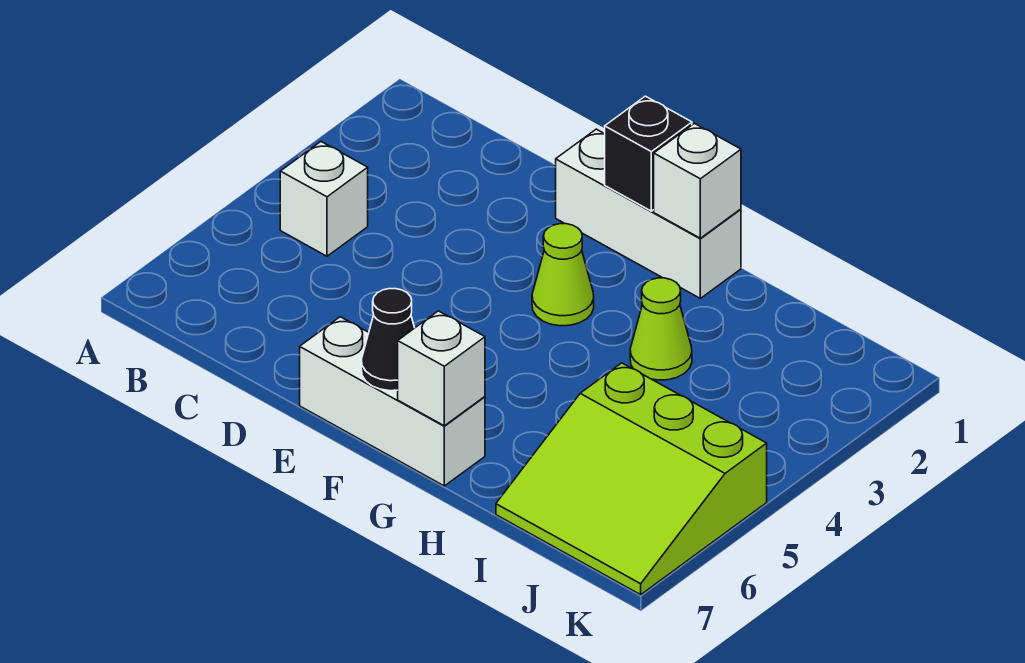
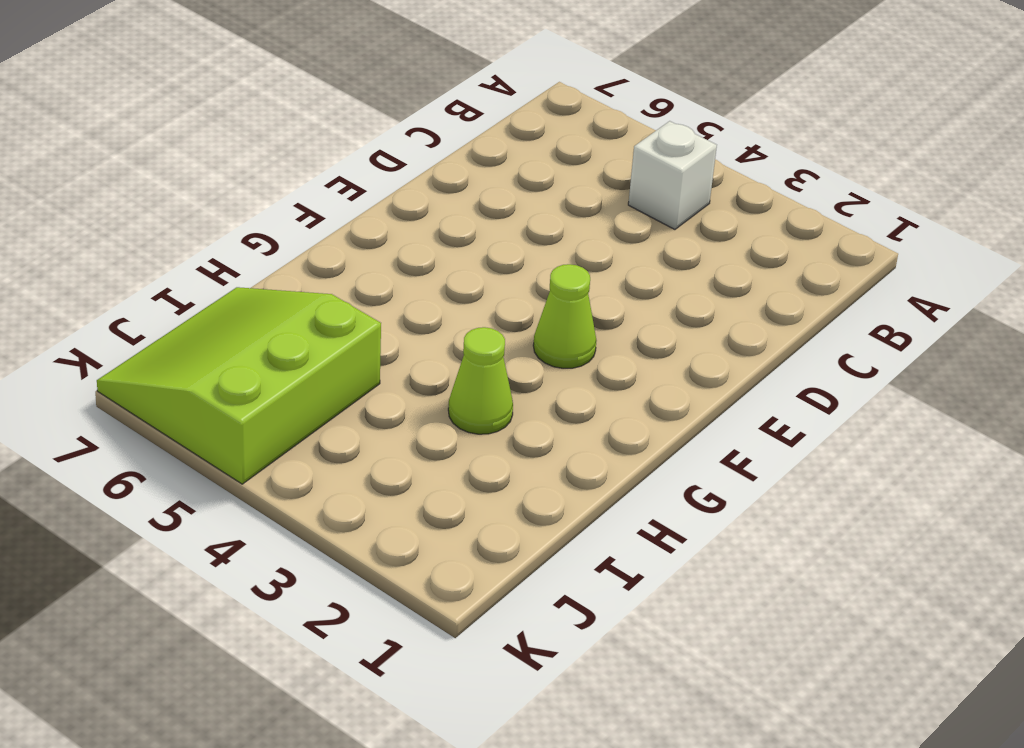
none -> white 1x3 brick [556,129,741,298]
none -> white 1x3 brick [300,317,485,486]

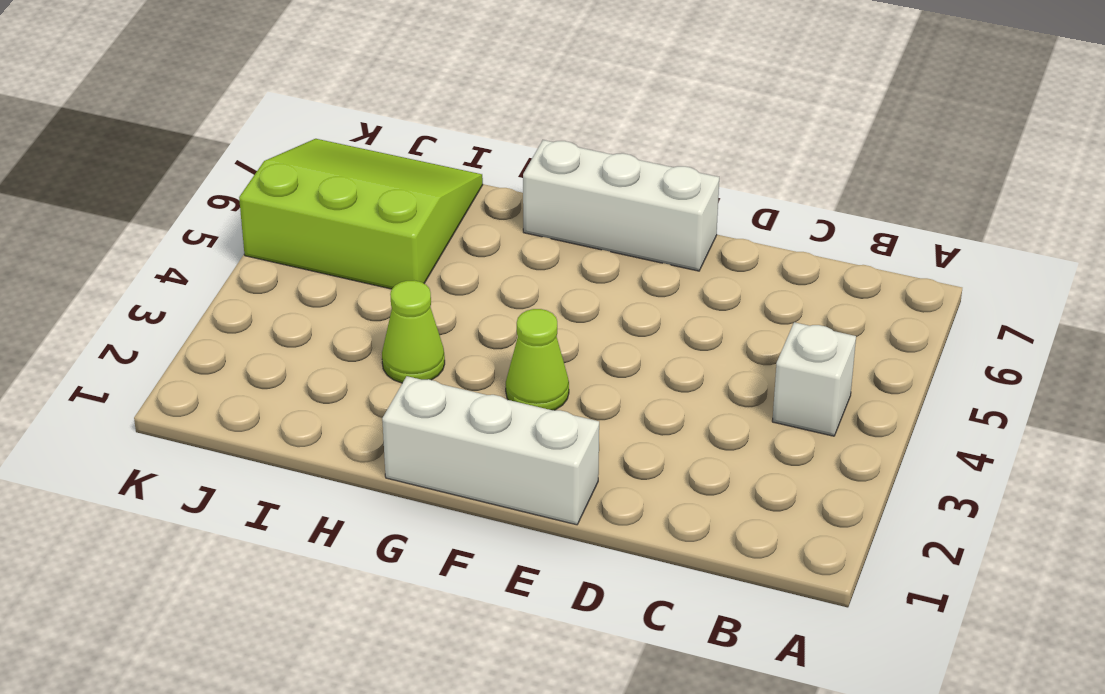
none -> black 1x1 brick [605,96,692,211]
none -> black 1x1 cone [361,289,414,391]

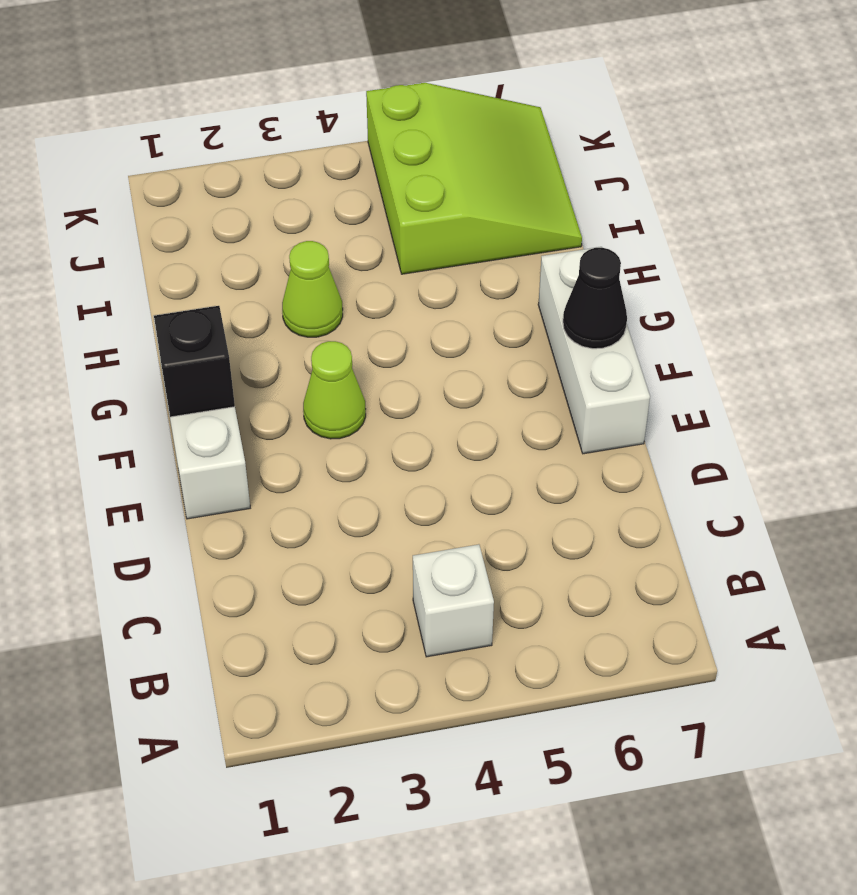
none -> white 1x1 brick [654,123,741,238]
none -> white 1x1 brick [398,311,485,426]

